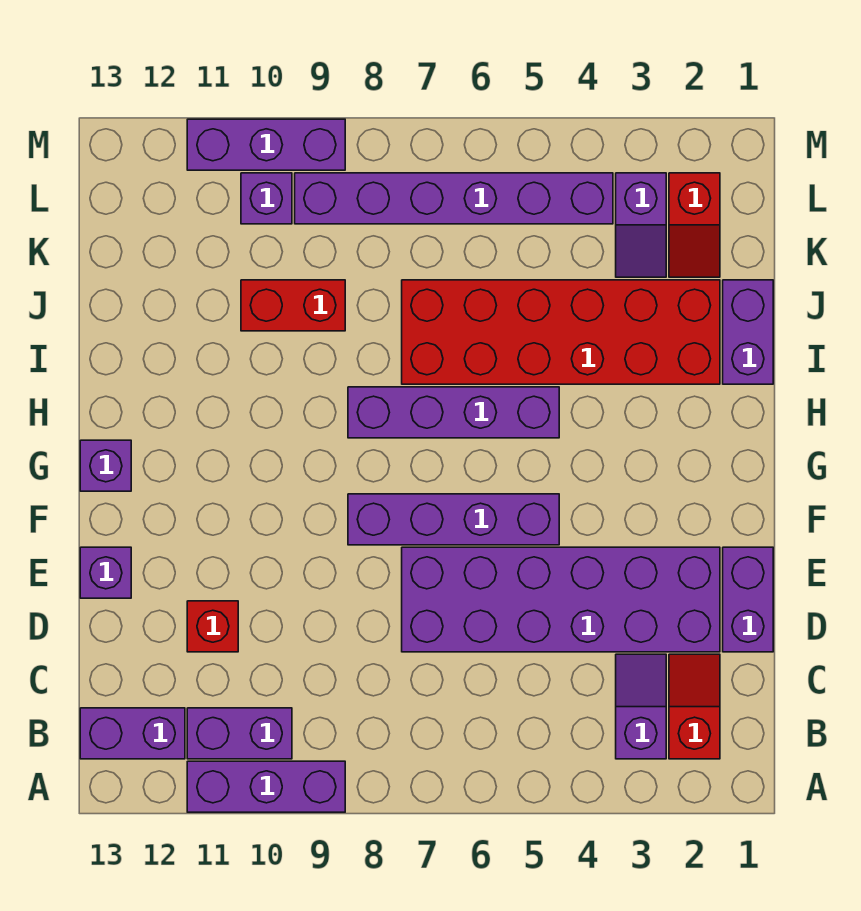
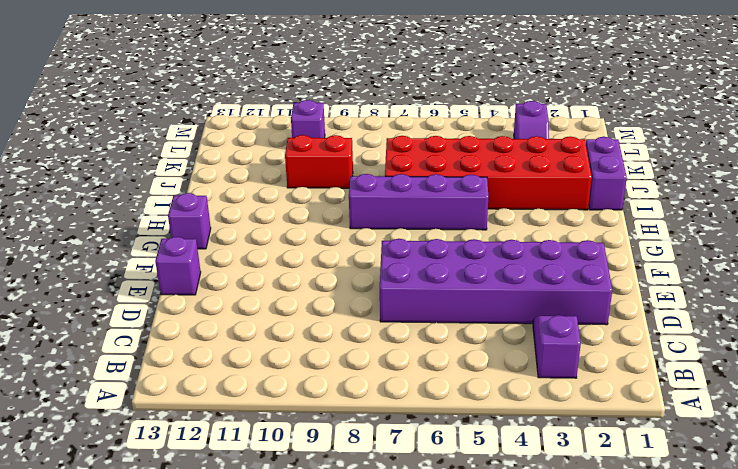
none -> purple 1x3 brick [187,761,345,812]
none -> red 1x2 slope [669,654,720,759]
none -> purple 1x2 brick [187,708,292,759]

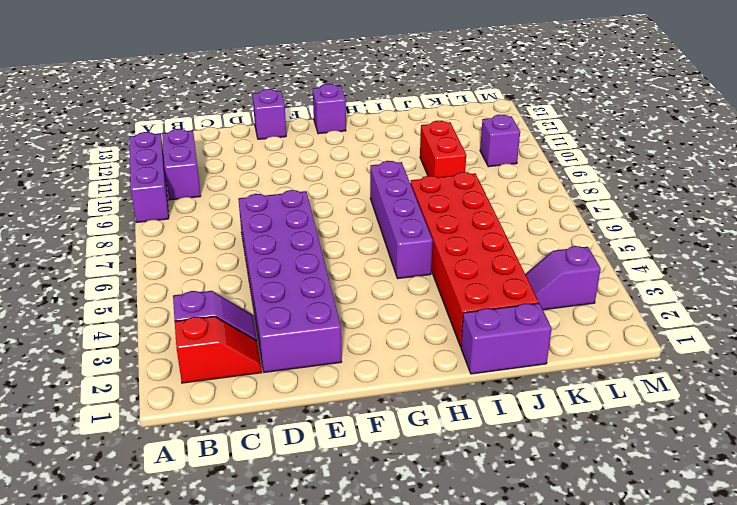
none -> purple 1x2 brick [80,708,185,759]
none -> purple 1x2 brick [723,547,773,652]
none -> red 1x1 brick [187,601,238,652]

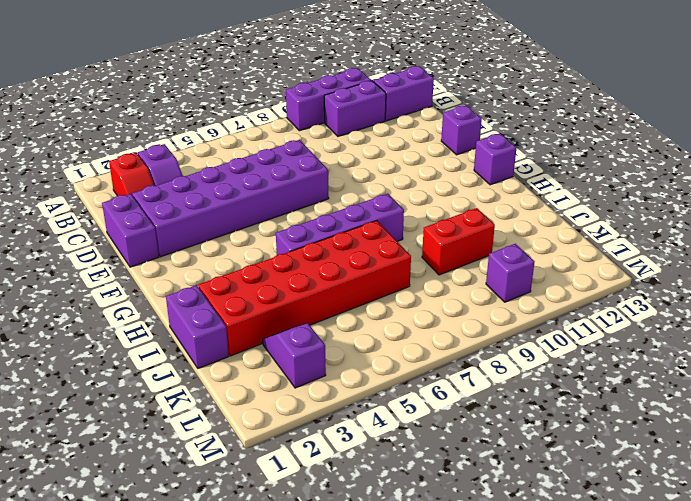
none -> red 1x1 brick [187,601,238,652]
none -> purple 1x4 brick [348,494,559,545]
none -> red 1x2 slope [669,173,720,277]

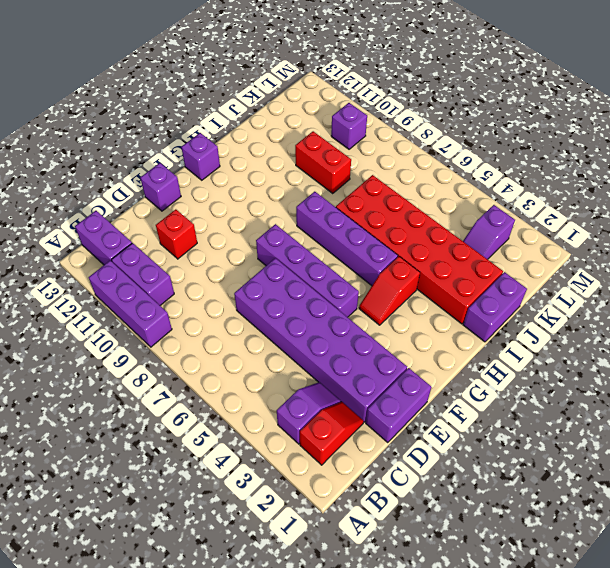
red 1x2 slope [359,256,420,325] -> red 1x2 slope moved to [669,173,720,277]
none -> purple 1x6 brick [295,173,613,224]
none -> purple 1x3 brick [187,119,345,170]

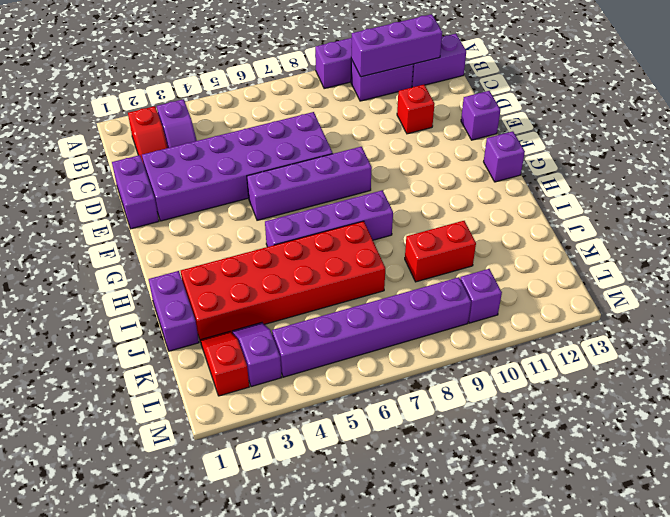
purple 1x3 brick [351,14,442,77] -> purple 1x3 brick moved to [187,119,345,170]

